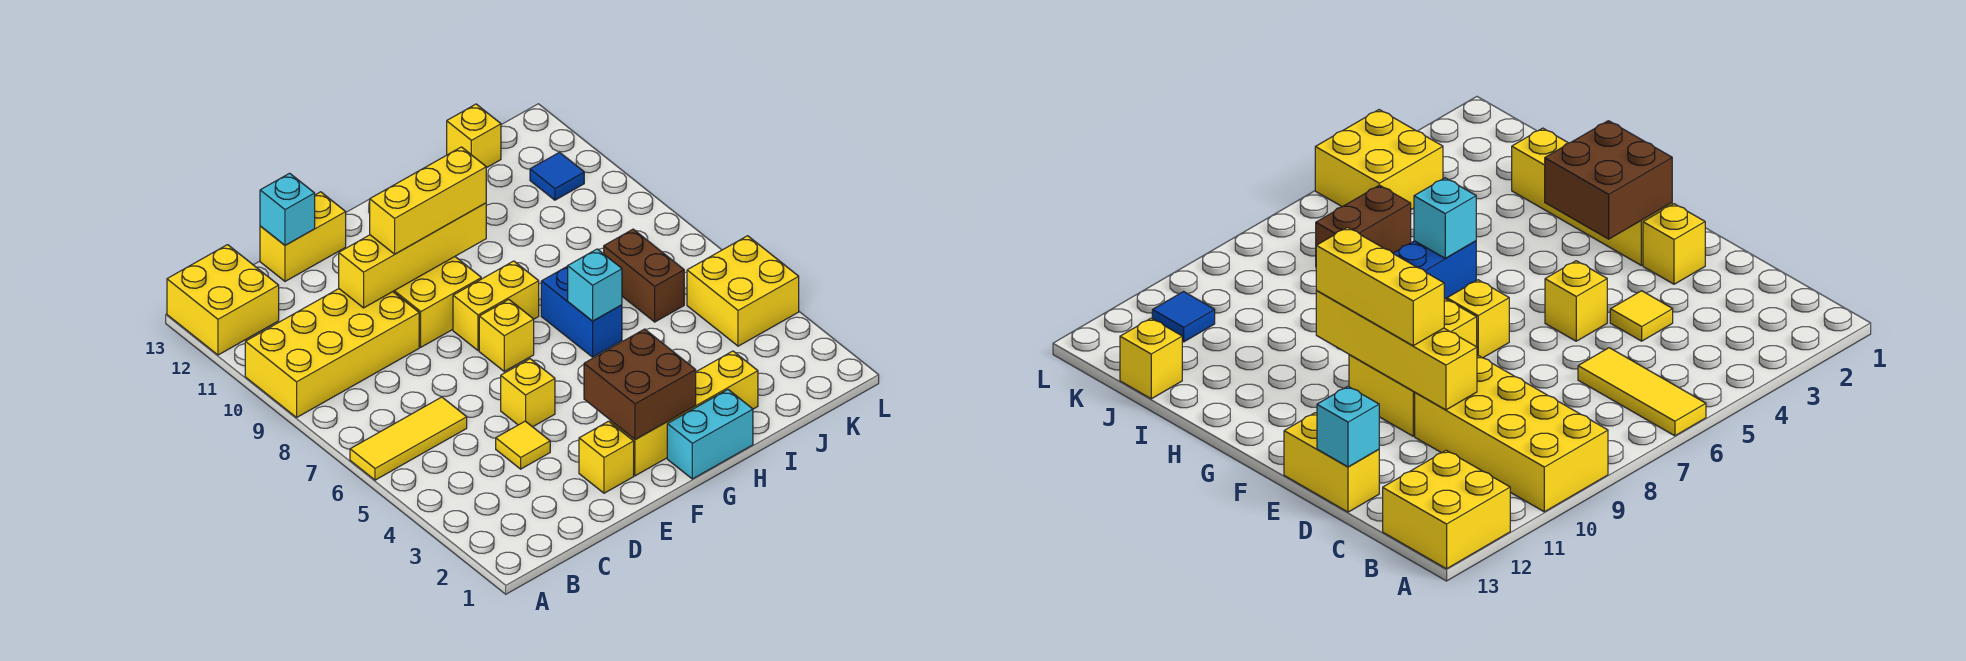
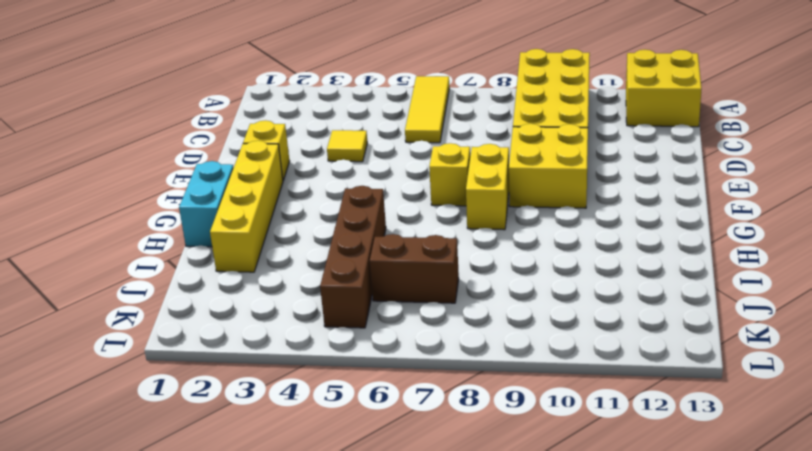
brown 1x4 brick [320,186,386,328] -> yellow 2x2 brick [687,236,799,346]
none -> yellow 1x2 brick [260,192,346,281]
none -> yellow 1x1 brick [501,359,555,427]
none -> blue 1x2 brick [541,266,622,357]

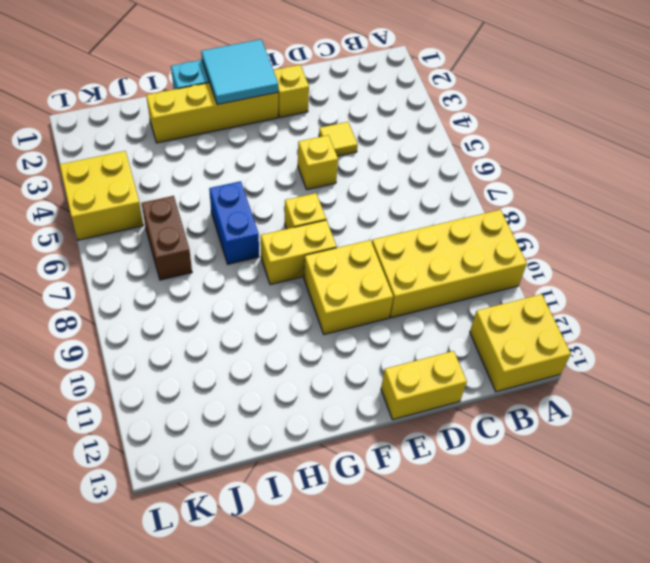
cyan 2x2 tile [201,39,278,105] -> brown 2x2 brick [584,329,696,440]
none -> yellow 1x3 tile [350,397,467,480]
none -> yellow 1x1 brick [447,104,501,168]
none -> blue 1x1 tile [530,152,584,200]

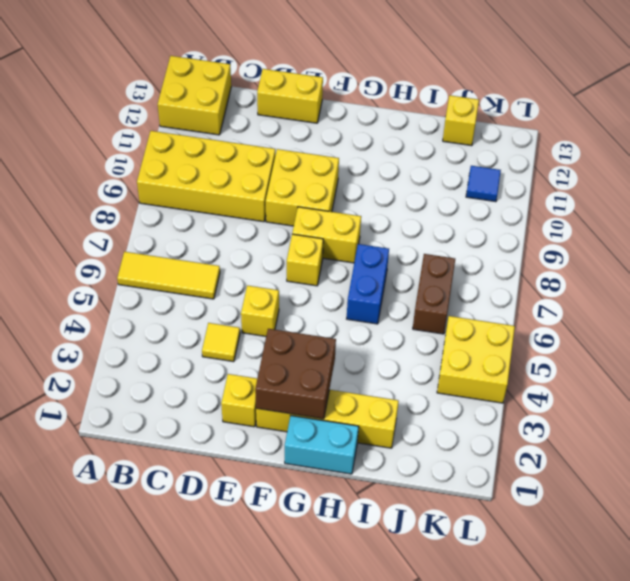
none -> yellow 1x4 brick [339,203,486,308]
none -> cyan 1x1 brick [260,173,315,245]
none -> cyan 1x1 brick [568,249,622,321]

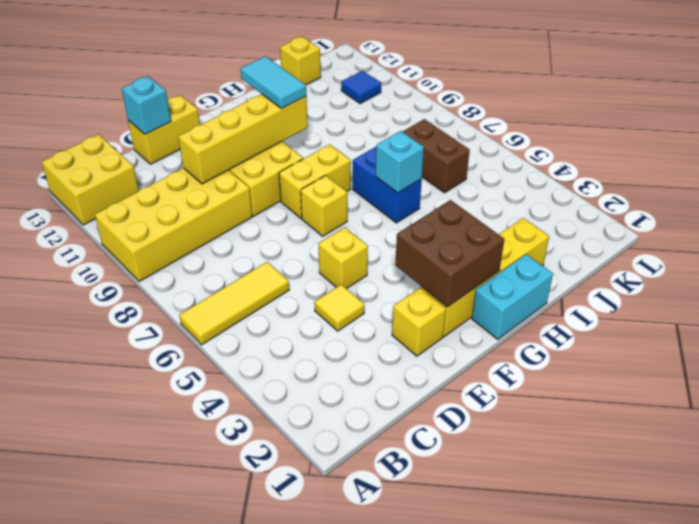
cyan 1x2 tile [241,56,306,108] -> yellow 1x3 brick [370,147,486,254]
none -> yellow 2x2 brick [687,236,799,346]

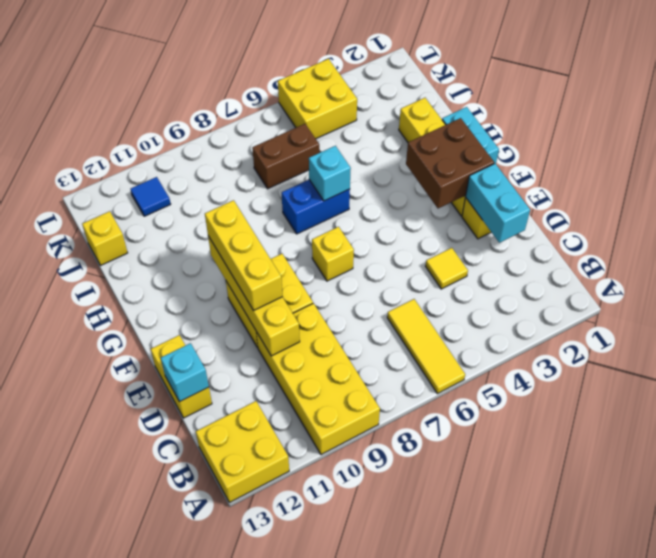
cyan 1x2 brick [466,164,530,243] -> none
none -> yellow 1x1 brick [501,359,555,427]
none -> yellow 1x2 brick [453,261,539,351]

